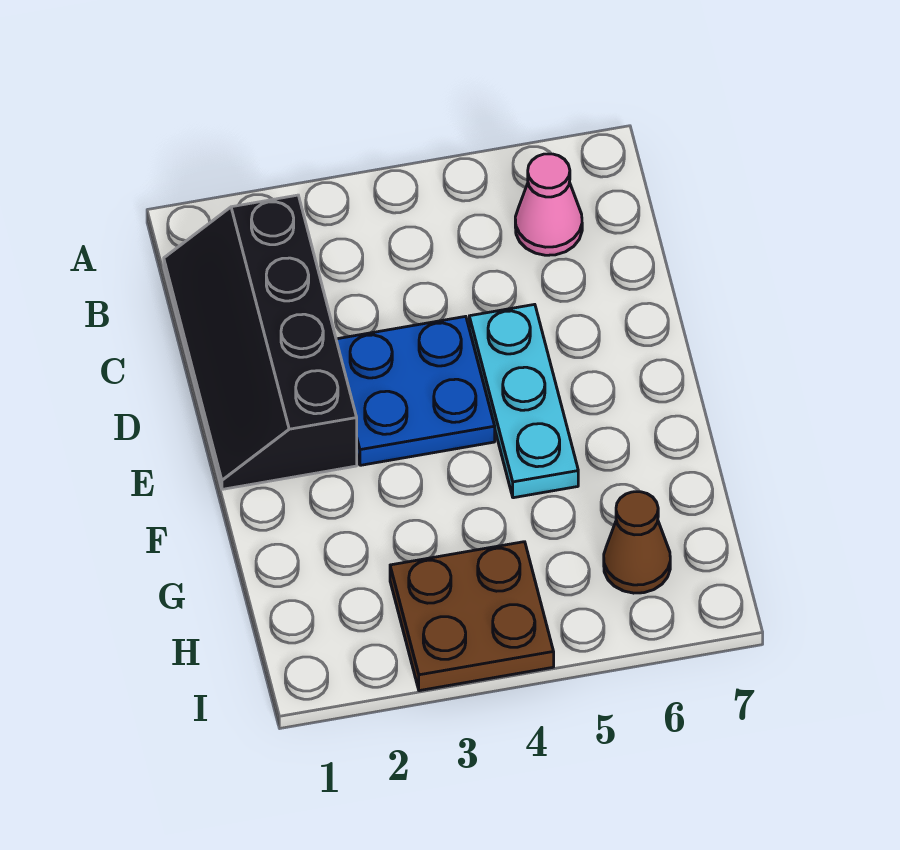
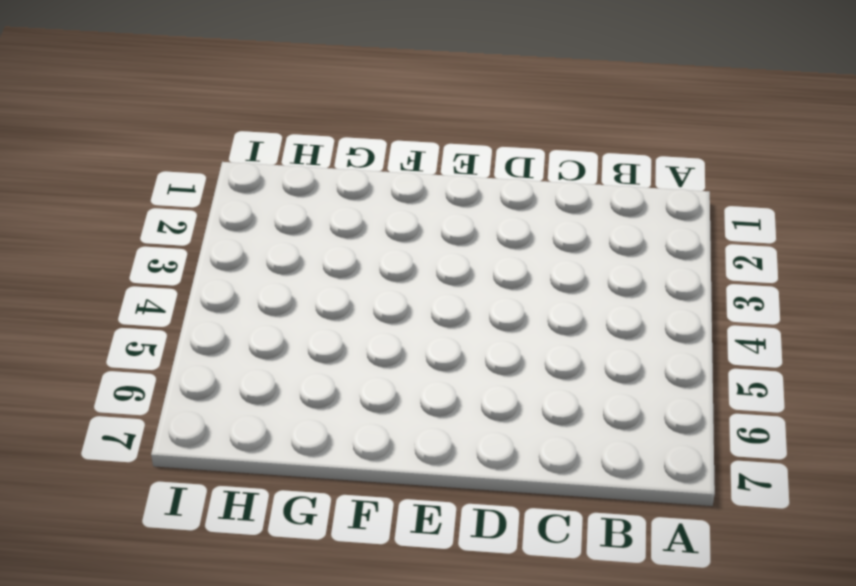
none -> black 2x4 slope [164,195,357,489]
none -> pink 1x1 cone [515,154,582,255]

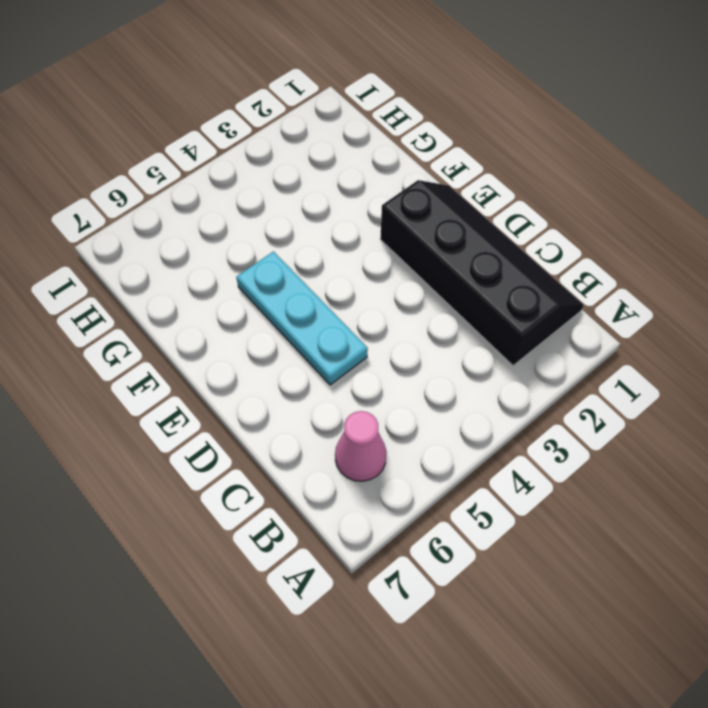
none -> blue 2x2 plate [336,316,495,465]
none -> brown 2x2 plate [390,542,554,691]

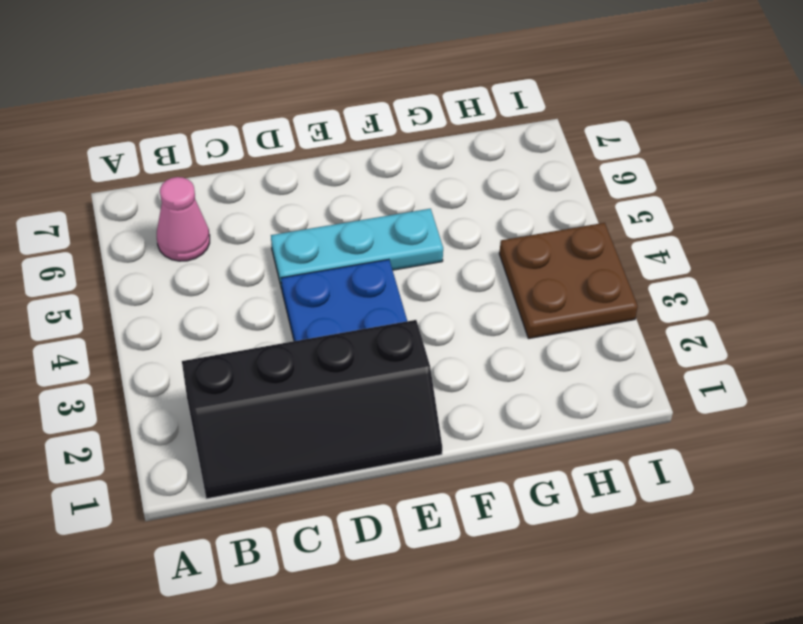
none -> brown 1x1 cone [604,492,670,593]

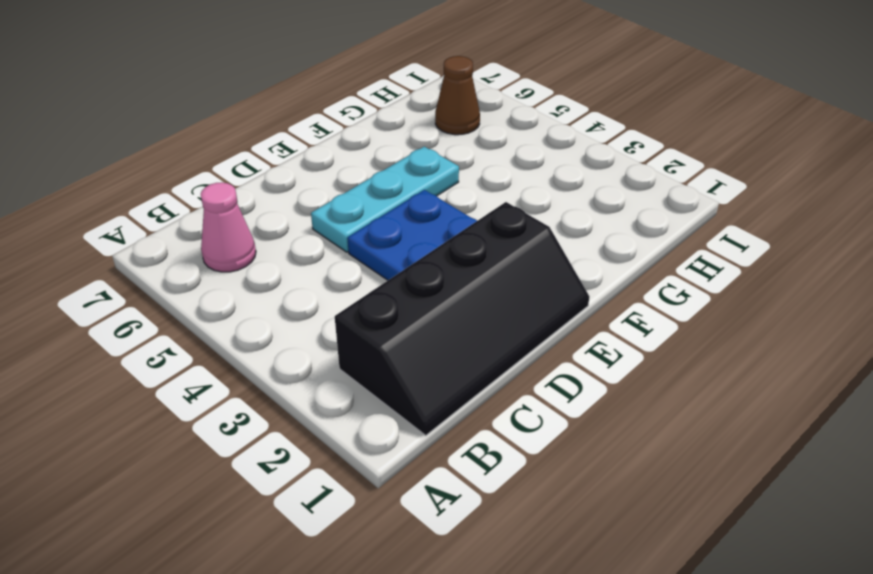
none -> brown 2x2 plate [390,542,554,691]

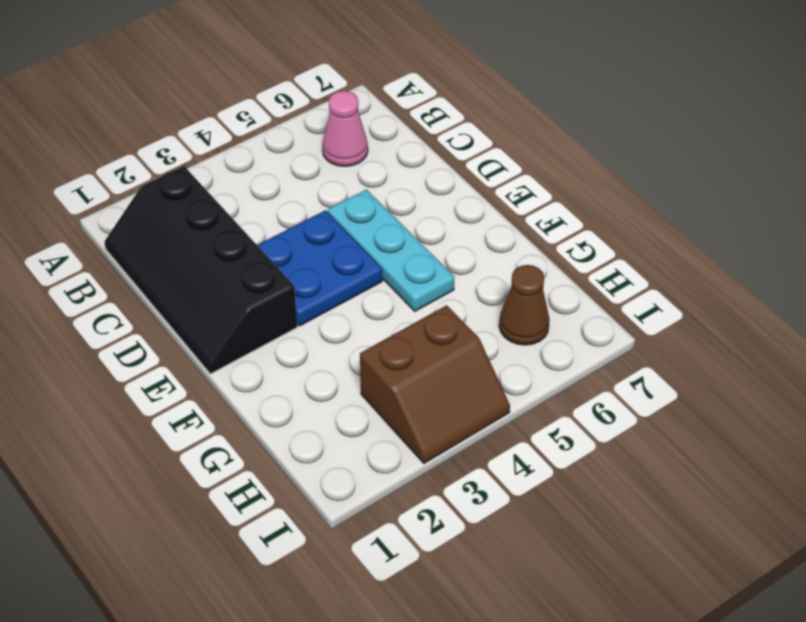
brown 2x2 slope [360,305,510,463] -> brown 2x2 plate [390,542,554,691]

